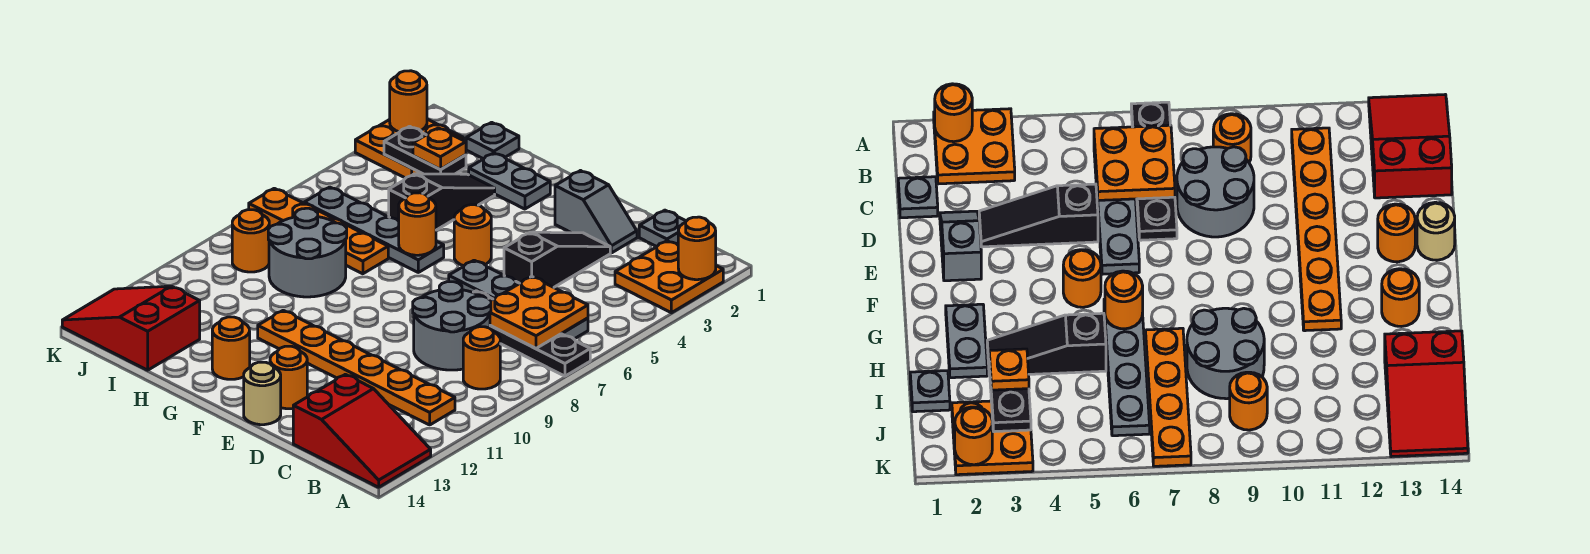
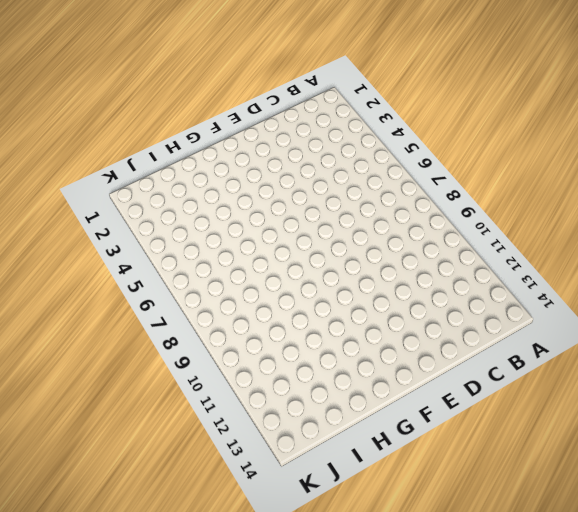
none -> orange 2x2 plate [615,241,723,313]
none -> black 1x4 plate [473,291,590,376]
none -> red 2x3 slope [293,374,431,487]

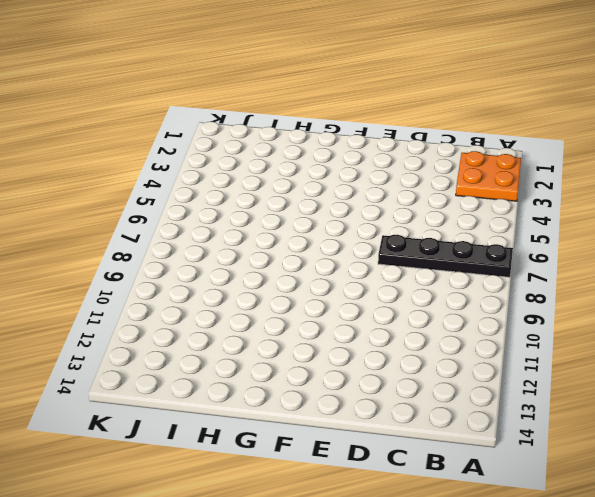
none -> red 2x3 slope [293,374,431,487]
none -> grey 1x4 plate [449,260,588,339]
none -> orange 1x1 round brick [463,327,500,389]

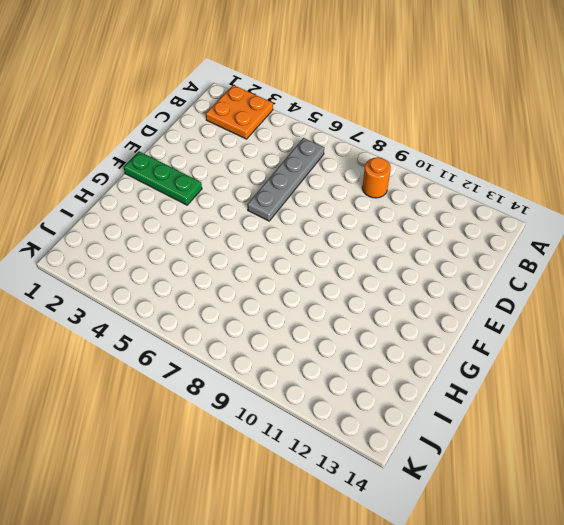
green 1x3 plate [124,152,202,205] -> none
none -> black 1x4 plate [473,291,590,376]
none -> red 2x3 slope [293,374,431,487]
none -> orange 1x6 plate [258,310,455,425]

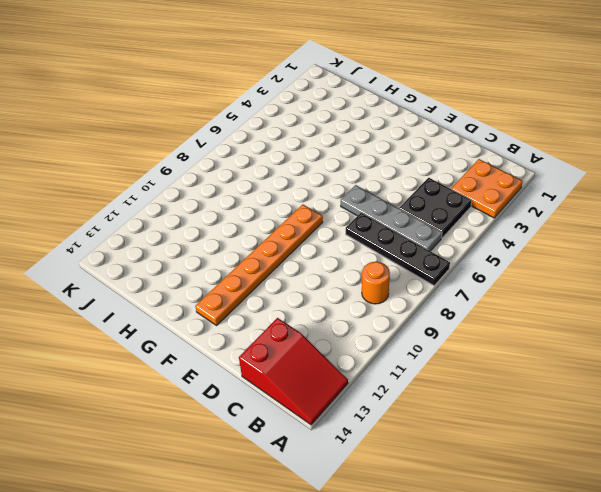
black 2x2 plate [399,178,472,238] -> none
orange 1x6 plate [195,204,323,325] -> orange 1x6 plate turned to [258,310,455,425]
none -> grey 1x1 plate [639,210,686,247]
none -> grey 2x2 round brick [413,282,491,370]
none -> grey 1x2 slope [555,171,637,253]

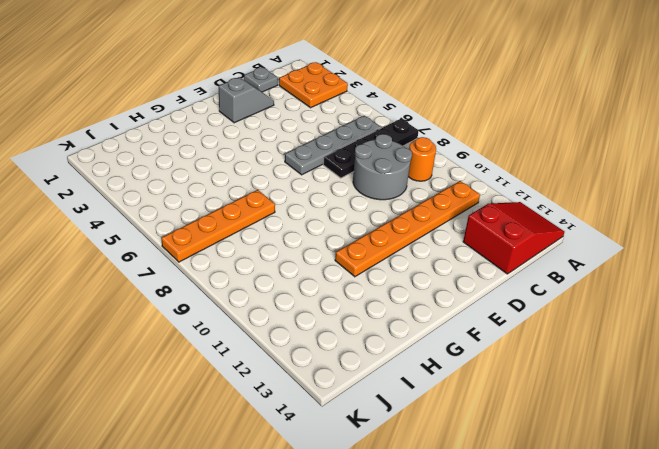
none -> black 1x3 slope [504,232,610,287]
none -> orange 1x1 round brick [270,346,307,409]
none -> tan 1x1 round brick [244,362,281,425]

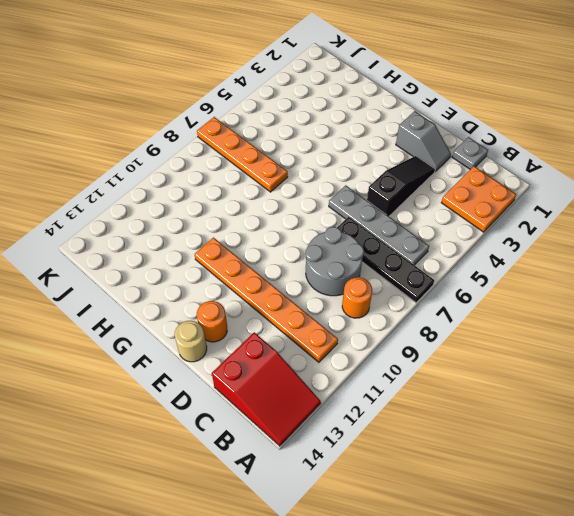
none -> orange 1x1 round brick [454,205,491,266]
none -> grey 1x2 plate [469,153,550,209]
none -> grey 1x4 plate [304,187,444,272]

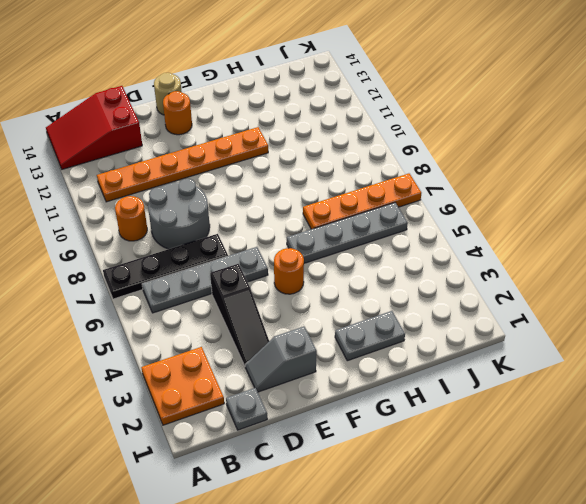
none -> orange 1x1 round brick [212,317,250,379]
none -> black 1x3 slope [389,174,495,230]
none -> grey 2x2 round brick [268,208,347,297]

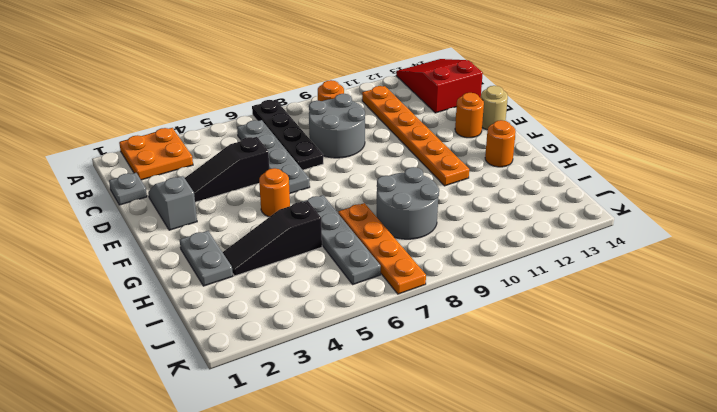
none -> grey 1x1 plate [466,122,519,159]
none -> red 2x3 slope [62,286,200,370]
none -> orange 2x2 plate [355,119,464,178]

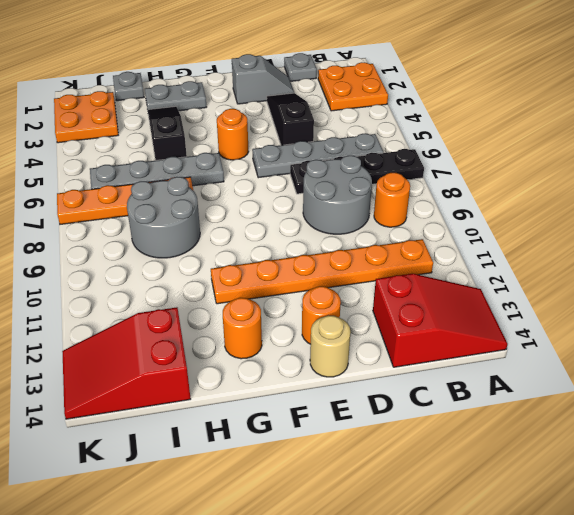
none -> orange 1x1 round brick [232,210,269,272]
none -> orange 1x1 round brick [678,217,716,280]
none -> orange 2x2 plate [490,276,588,348]

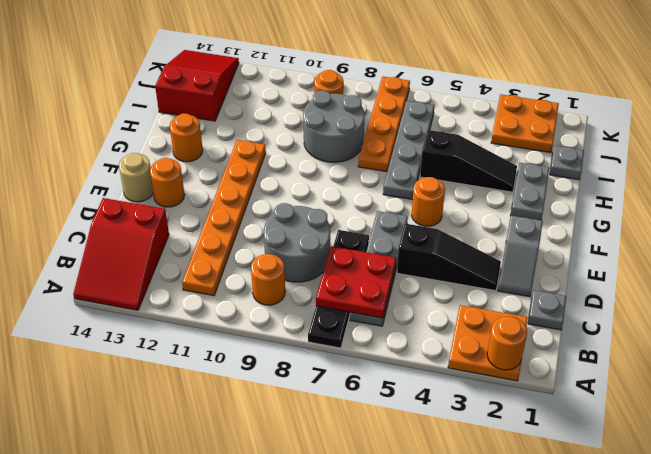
red 2x2 plate [316,246,396,318] -> orange 2x2 plate [490,276,588,348]
none -> orange 1x1 round brick [399,193,436,255]
none -> black 1x2 plate [384,126,466,174]
none -> orange 1x1 round brick [390,71,427,132]

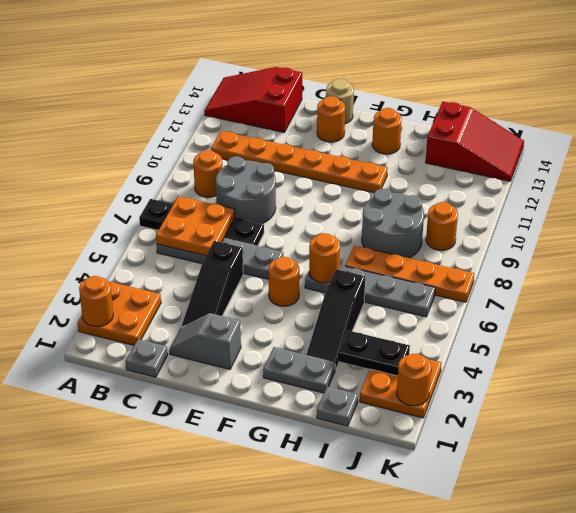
none -> orange 1x1 plate [413,128,466,170]

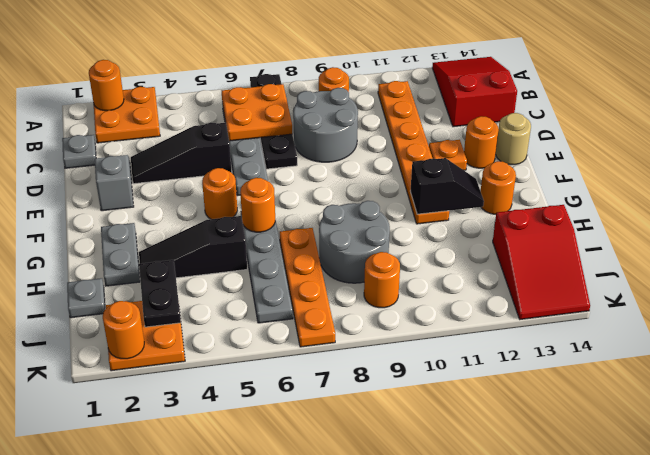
orange 1x1 plate [429,140,467,170] -> orange 1x1 plate moved to [413,128,466,170]
black 1x2 slope [410,158,484,214] -> none

